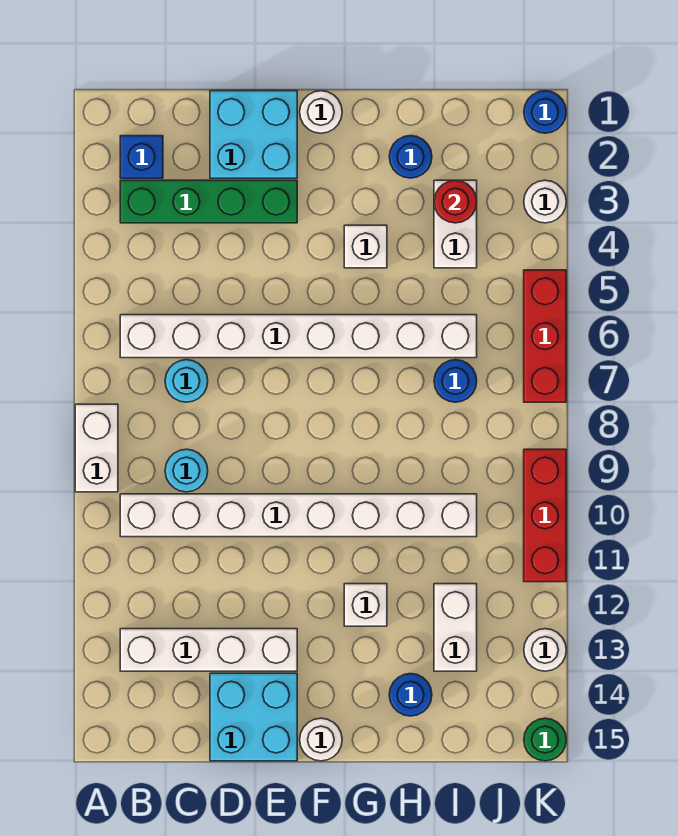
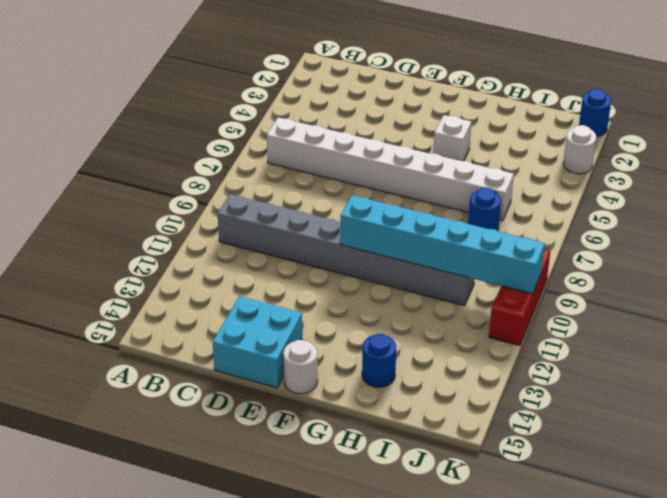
grey 1x8 brick [217,194,474,306] -> white 1x8 brick [120,494,477,537]
cyan 1x6 brick [340,195,545,294] -> none
none -> white 1x2 brick [75,404,118,492]
none -> blue 1x1 brick [120,136,163,178]
none -> green 1x4 brick [120,180,297,223]

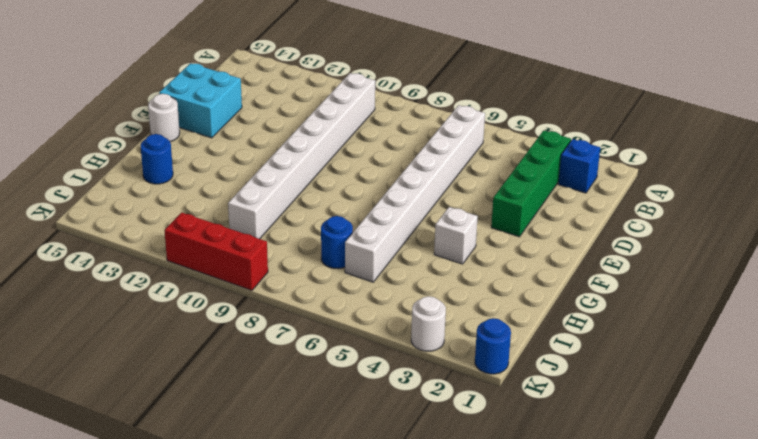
none -> white 1x2 brick [75,404,118,492]
none -> white 1x4 brick [120,629,297,671]
none -> cyan 1x1 round brick [165,360,208,402]

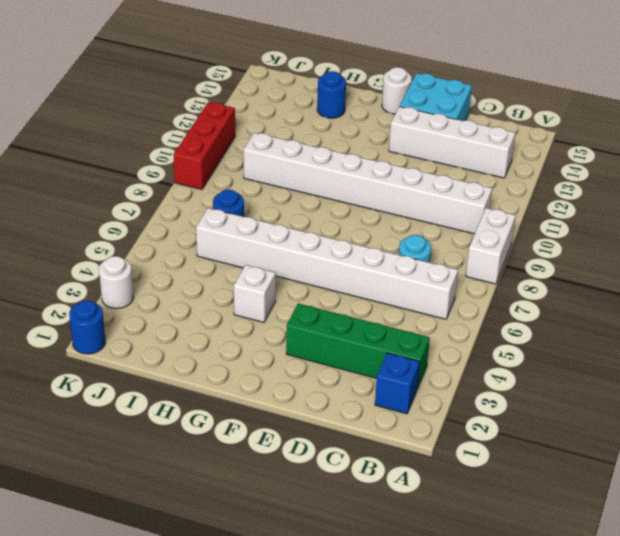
none -> cyan 1x1 round brick [165,449,208,492]
none -> cyan 2x2 brick [210,91,297,178]
none -> white 1x1 round brick [300,91,342,133]

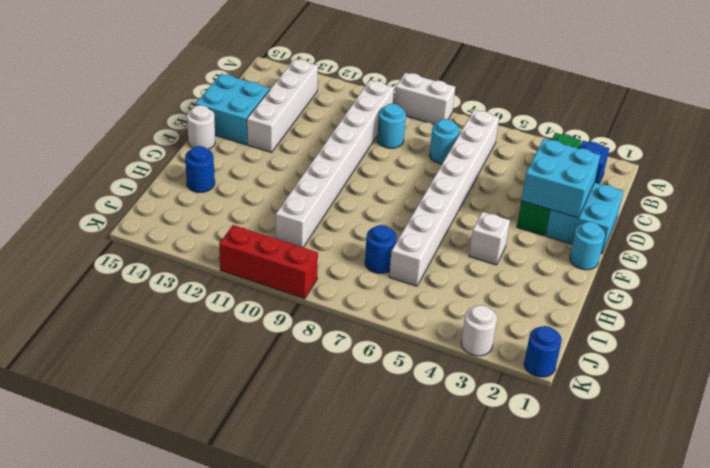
cyan 2x2 brick [521,139,600,218] -> none
cyan 1x1 round brick [570,222,605,270] -> white 1x1 round brick [300,91,342,133]
none -> white 1x1 brick [344,584,387,626]
none -> blue 1x1 round brick [389,136,432,178]
none -> white 1x2 brick [434,180,477,268]

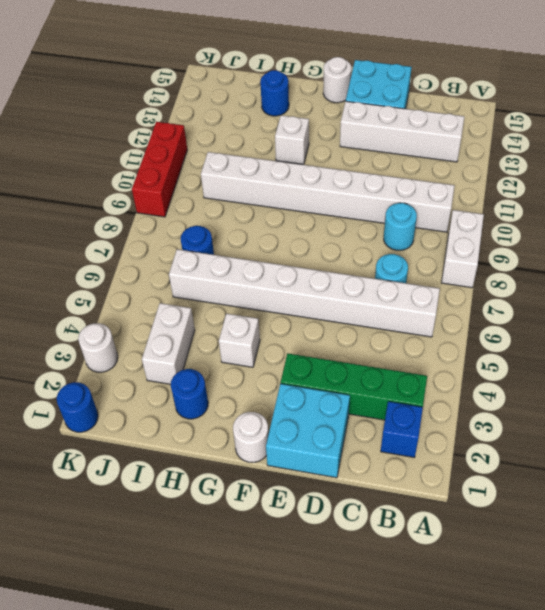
none -> white 1x2 brick [434,584,477,671]
none -> red 1x3 brick [524,270,566,402]
none -> white 1x1 round brick [524,629,566,671]

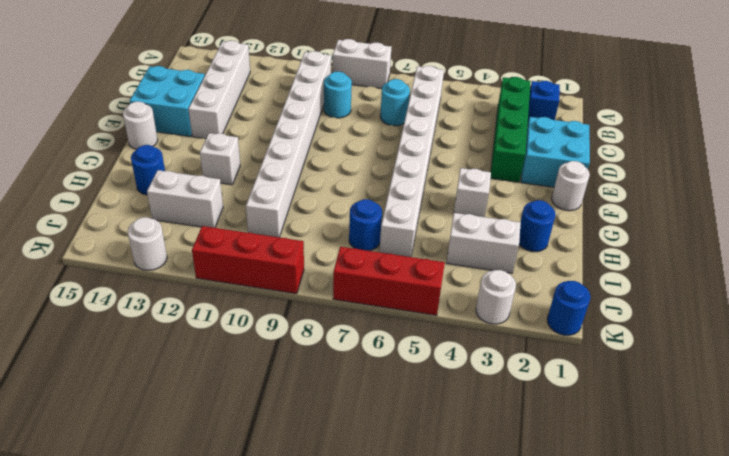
none -> green 1x1 round brick [524,718,566,761]
none -> red 1x1 round brick [434,180,477,223]

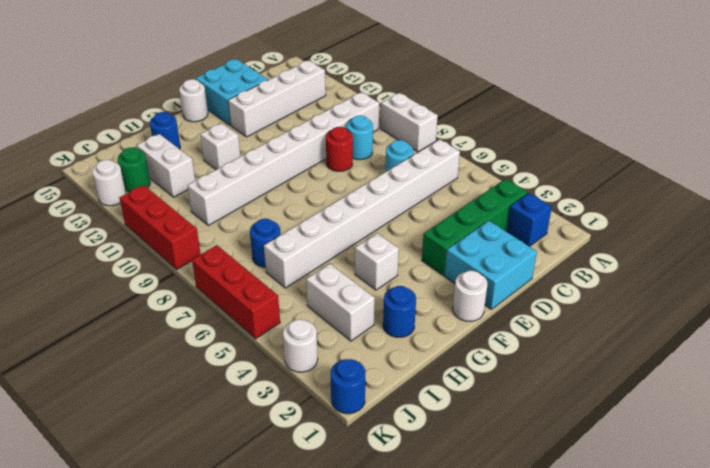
red 1x1 round brick [326,127,353,171] -> red 1x1 round brick moved to [434,180,477,223]
green 1x1 round brick [117,147,150,192] -> green 1x1 round brick moved to [524,718,566,761]

